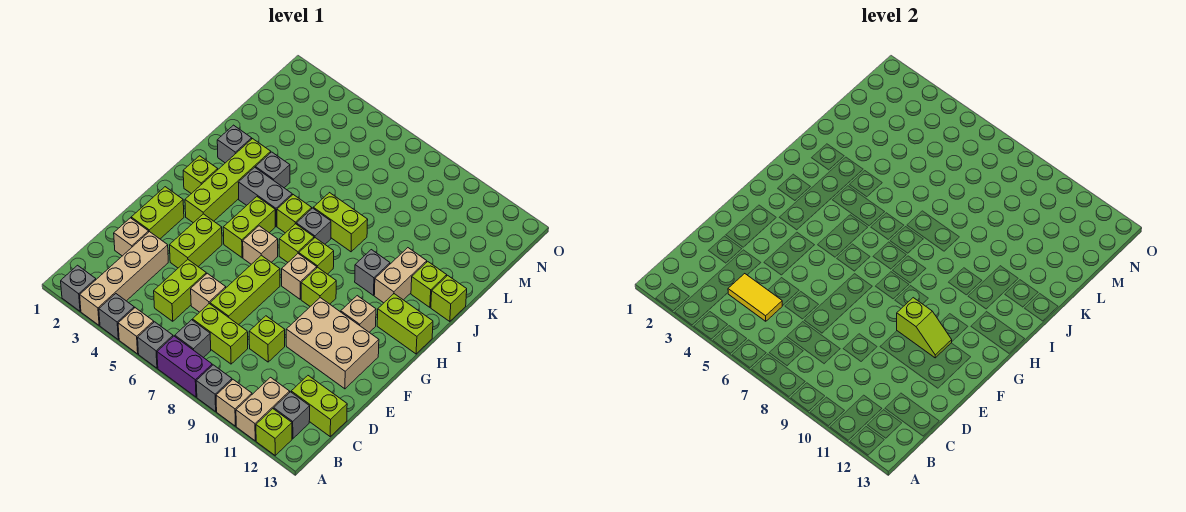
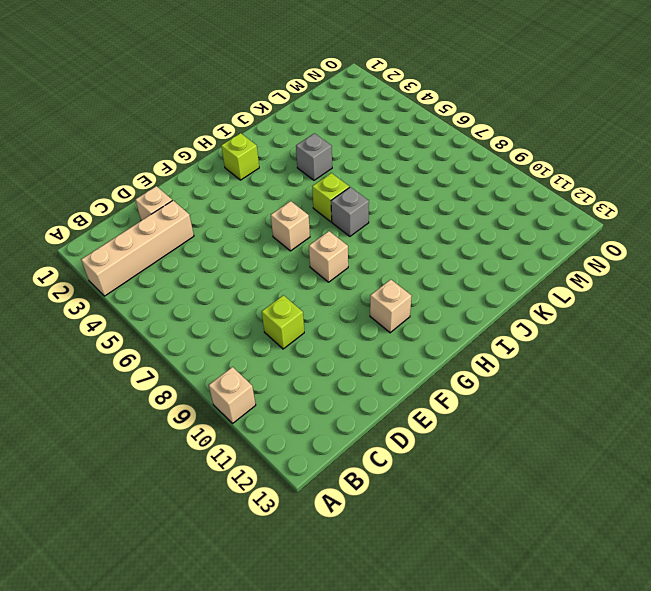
none -> grey 1x1 brick [61,265,96,311]
none -> grey 1x1 brick [99,294,134,339]
none -> tan 1x1 brick [118,308,154,354]
none -> grey 1x1 brick [138,322,173,368]

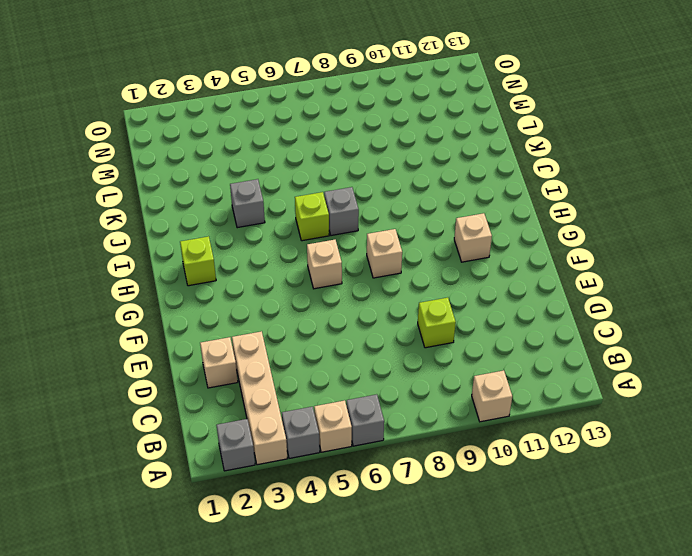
none -> purple 1x2 brick [157,336,212,397]
none -> grey 1x1 brick [196,365,232,411]
none -> tan 1x2 brick [236,377,290,441]
none -> lime 1x1 brick [256,409,292,455]

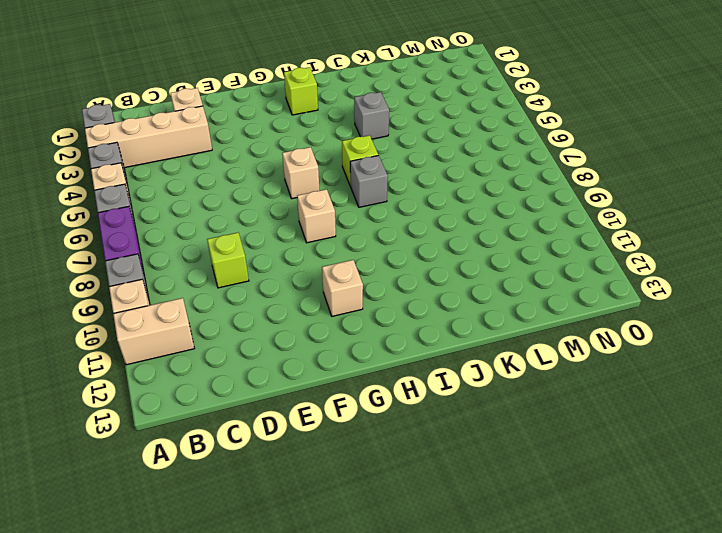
none -> lime 1x1 brick [256,409,292,455]
none -> grey 1x1 brick [175,320,211,358]
none -> grey 1x1 brick [274,392,310,439]
none -> lime 1x2 brick [154,260,206,321]

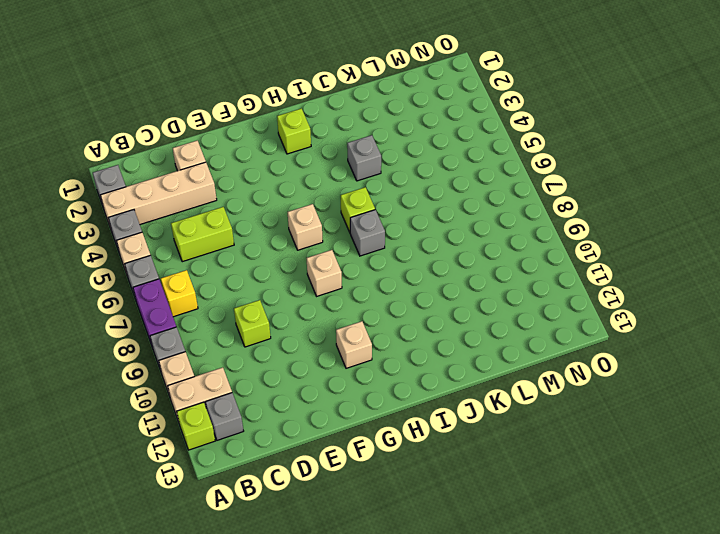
yellow 1x1 brick [161,270,198,317] -> grey 1x1 brick [175,320,211,358]
none -> lime 1x2 brick [193,304,248,364]
none -> lime 1x2 brick [291,376,347,436]
none -> tan 1x1 brick [191,273,226,312]
none -> lime 1x3 brick [210,255,280,325]

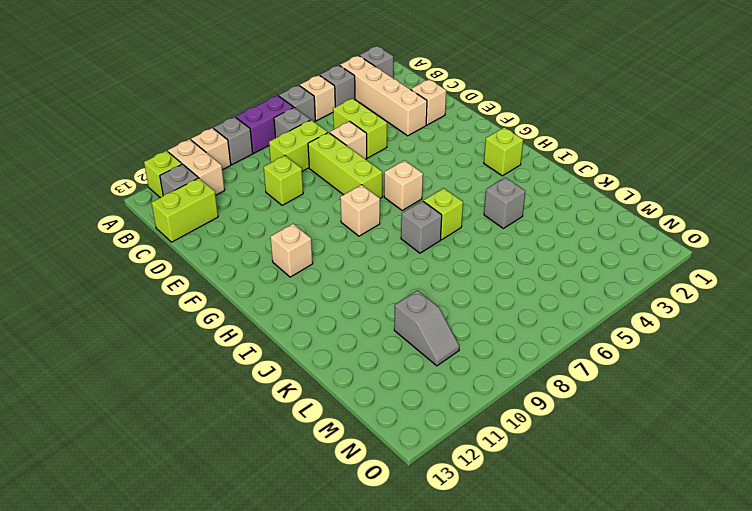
grey 1x2 slope [394,290,459,366] -> none
none -> lime 1x2 brick [131,187,184,239]
none -> lime 1x2 brick [170,214,222,268]
none -> tan 2x3 brick [286,298,379,389]
none -> lime 1x4 brick [185,139,271,223]

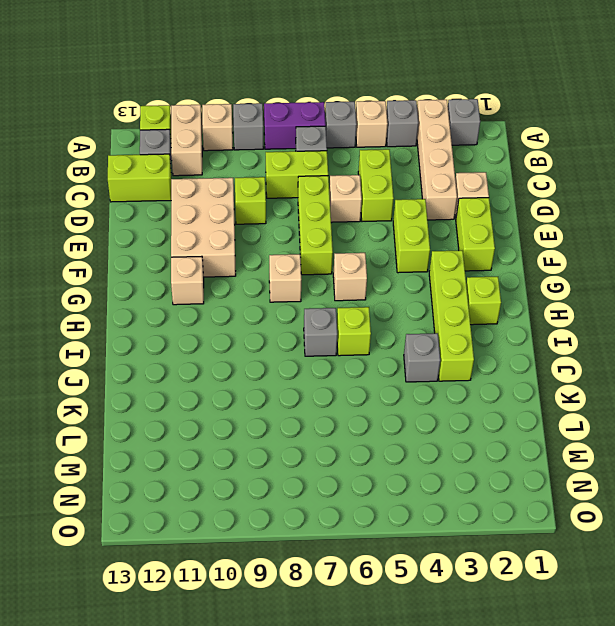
tan 2x3 brick [171,178,236,277] -> tan 2x3 brick turned to [286,298,379,389]
none -> lime 1x2 brick [223,197,275,258]
none -> lime 1x1 brick [301,267,336,306]
none -> lime 1x1 brick [279,224,314,262]
none -> lime 1x1 brick [299,238,334,274]

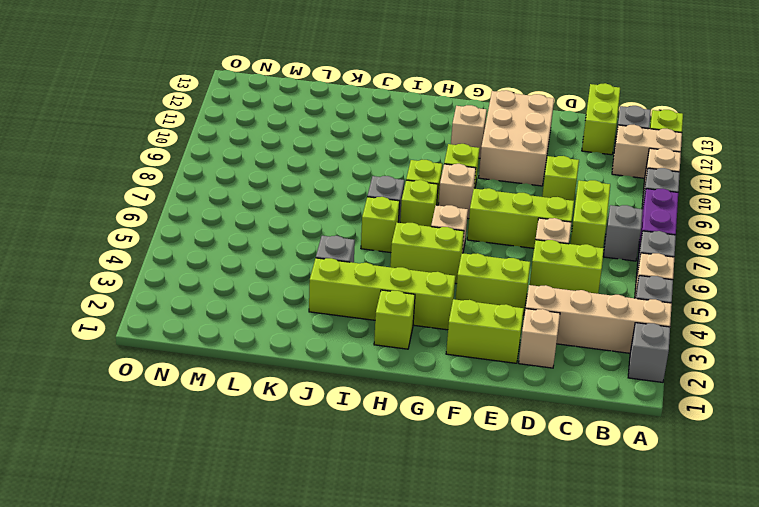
none -> lime 1x2 brick [377,294,433,354]
none -> grey 1x2 brick [238,167,292,226]
none -> grey 1x1 brick [355,250,390,295]
none -> tan 1x2 brick [374,248,427,303]

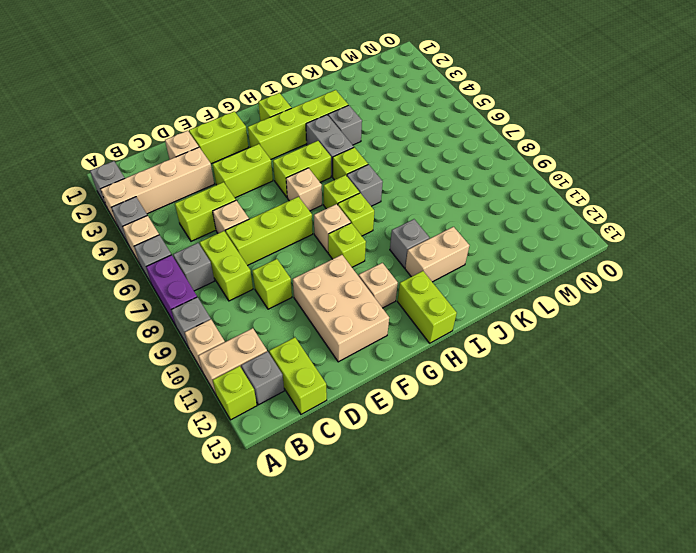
none -> grey 1x1 brick [217,125,252,163]
none -> lime 1x2 brick [313,193,368,252]
none -> lime 1x1 brick [411,262,447,307]
none -> lime 1x1 brick [431,275,467,322]

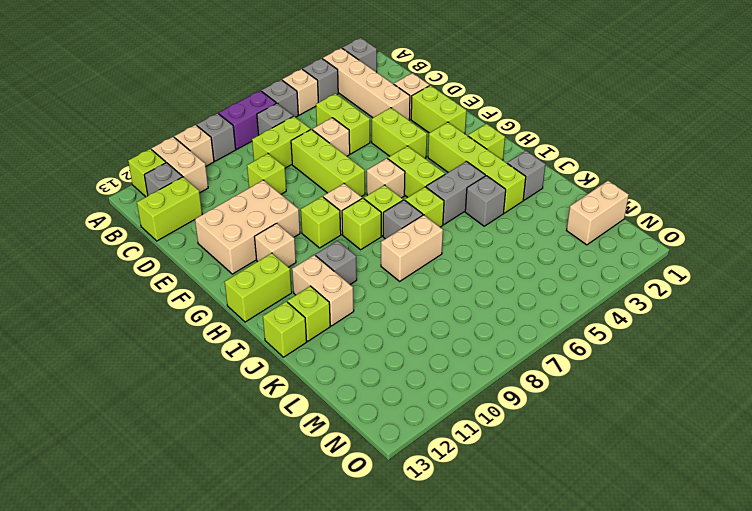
tan 1x2 brick [381,215,443,281] -> lime 1x2 brick [313,193,368,252]
tan 1x2 brick [567,181,629,245] -> none
none -> yellow 1x2 tile [728,274,782,321]
none -> lime 1x2 slope [897,298,952,358]

